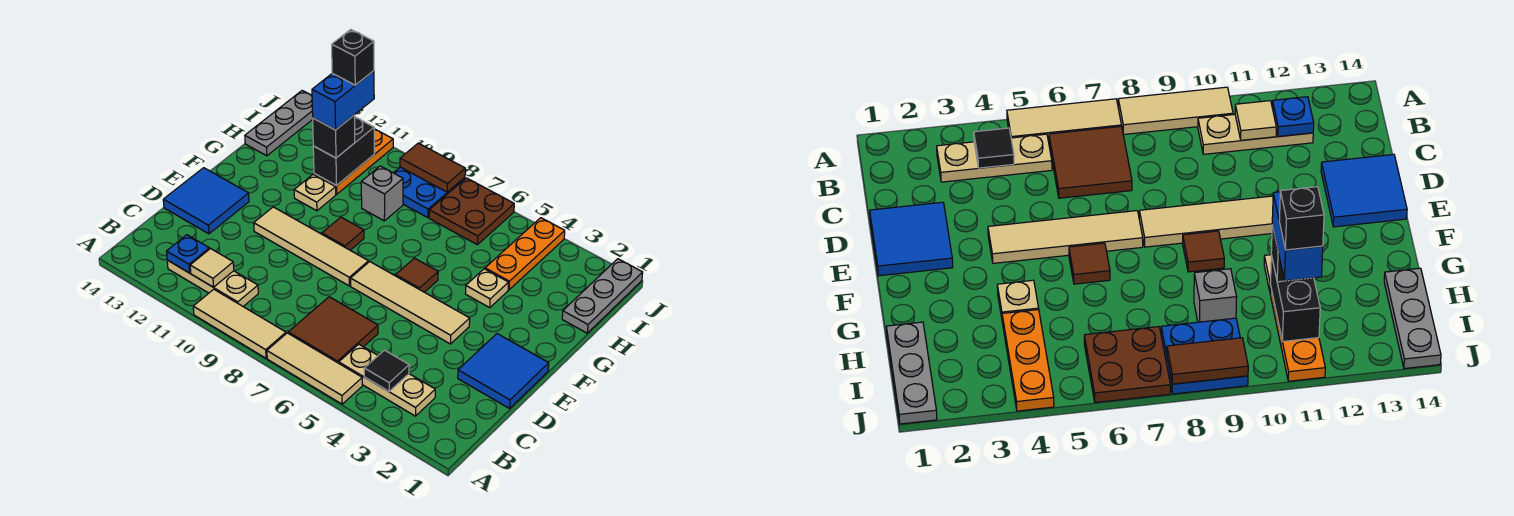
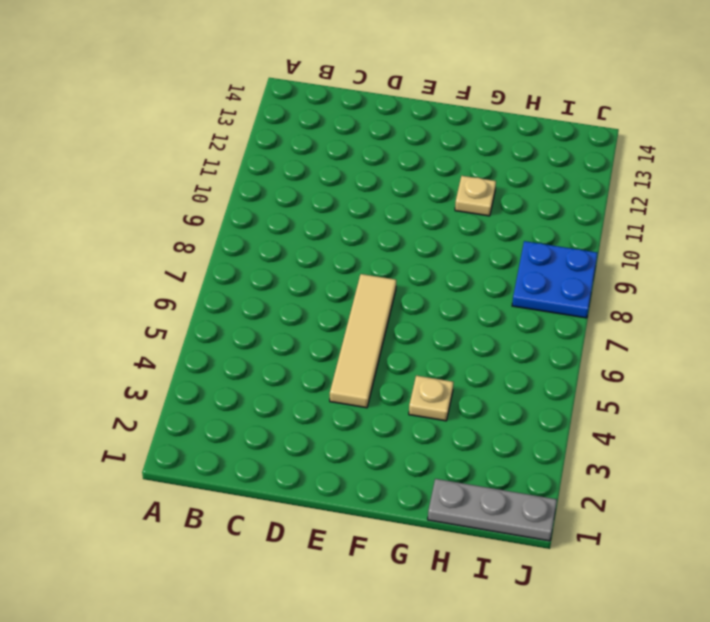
none -> tan 1x3 tile [267,333,362,404]
none -> tan 1x3 tile [193,289,286,358]
none -> tan 1x3 plate [339,344,435,416]

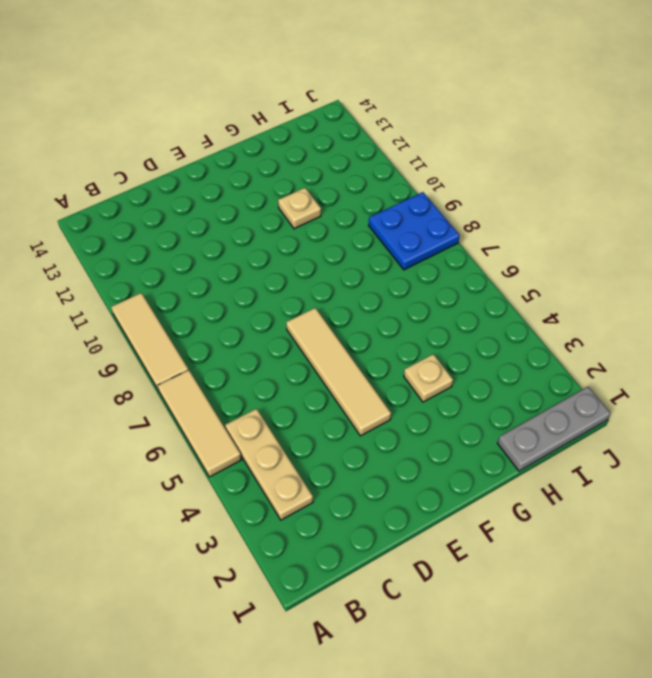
none -> brown 2x2 tile [288,297,378,363]
none -> tan 1x3 plate [167,260,258,306]
none -> blue 2x2 tile [458,334,549,408]

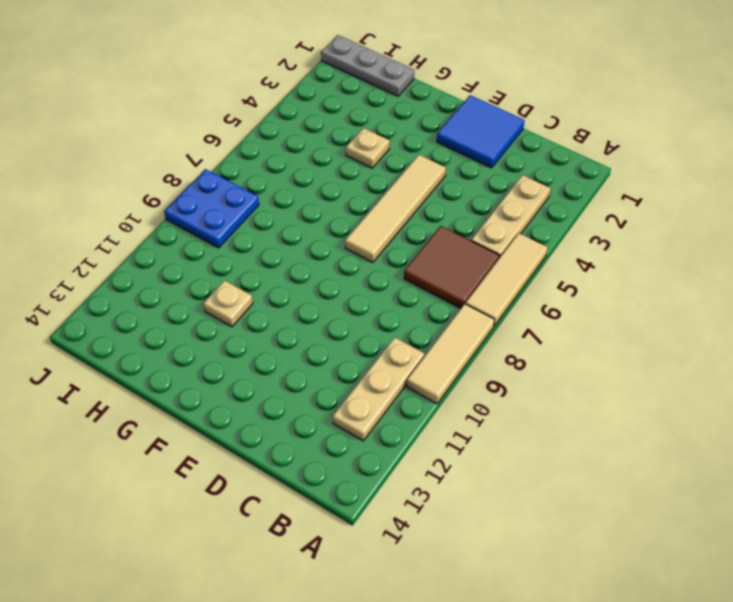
none -> blue 2x2 tile [163,168,249,234]
none -> tan 1x4 tile [254,207,369,286]
none -> brown 1x1 tile [396,258,438,292]

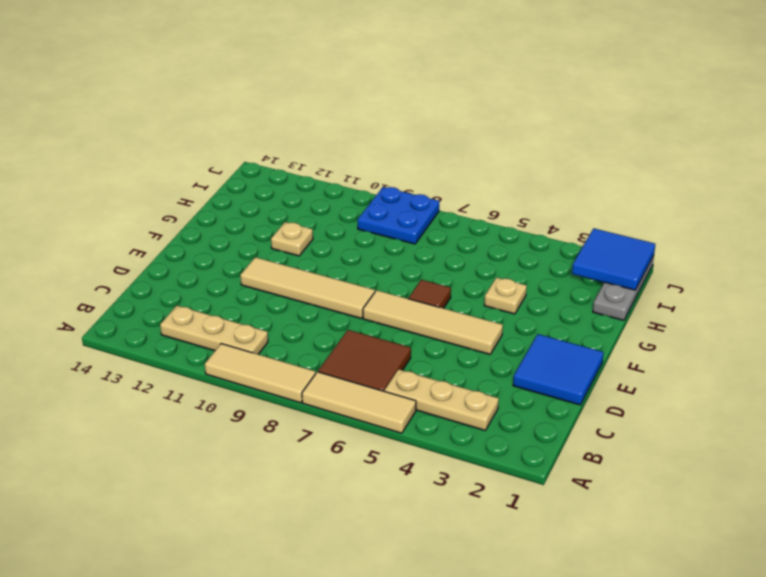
blue 2x2 tile [572,228,655,290] -> blue 2x2 tile moved to [163,168,249,234]
none -> brown 1x1 tile [322,217,364,250]
none -> orange 1x3 plate [485,218,565,290]
none -> grey 1x1 brick [361,166,403,221]

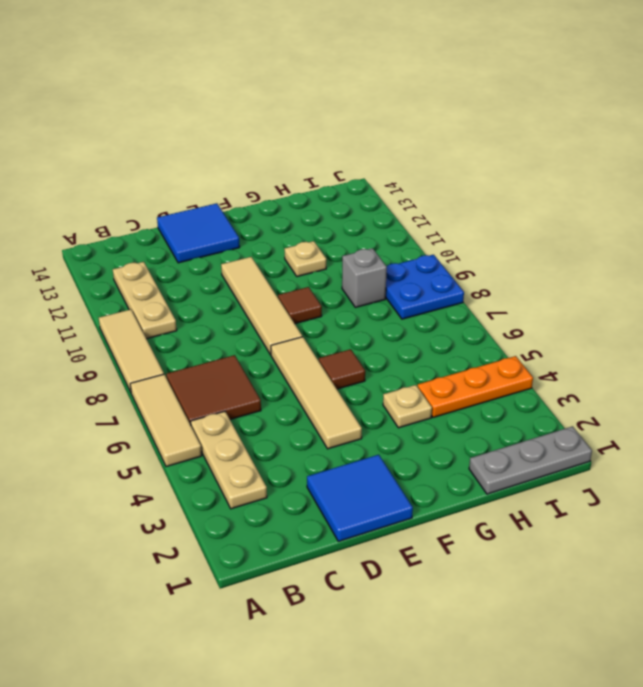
none -> orange 1x3 plate [314,129,393,194]
none -> grey 1x3 plate [245,91,313,156]
none -> brown 2x2 plate [429,178,514,245]

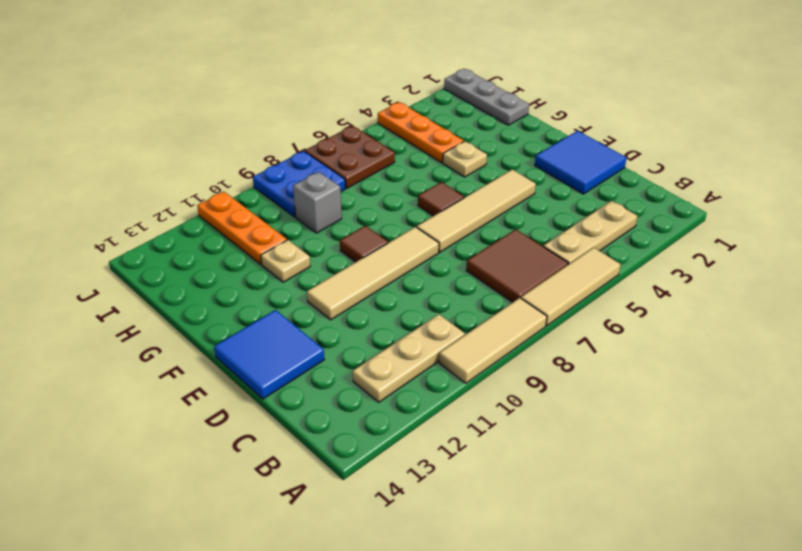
none -> grey 1x3 plate [245,91,313,156]
none -> black 1x1 tile [364,350,409,391]
none -> tan 1x1 tile [190,249,234,287]

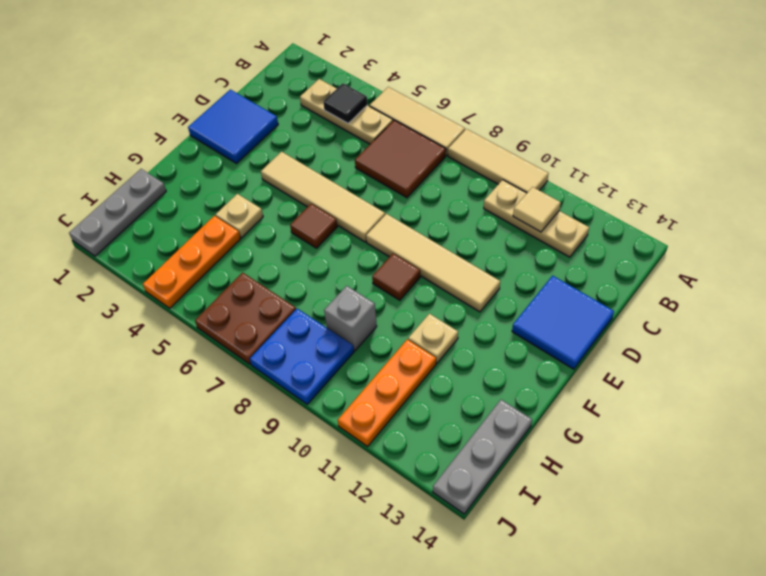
none -> blue 1x1 plate [166,235,209,273]
none -> black 1x2 brick [313,117,374,186]
none -> brown 1x2 tile [400,143,465,192]

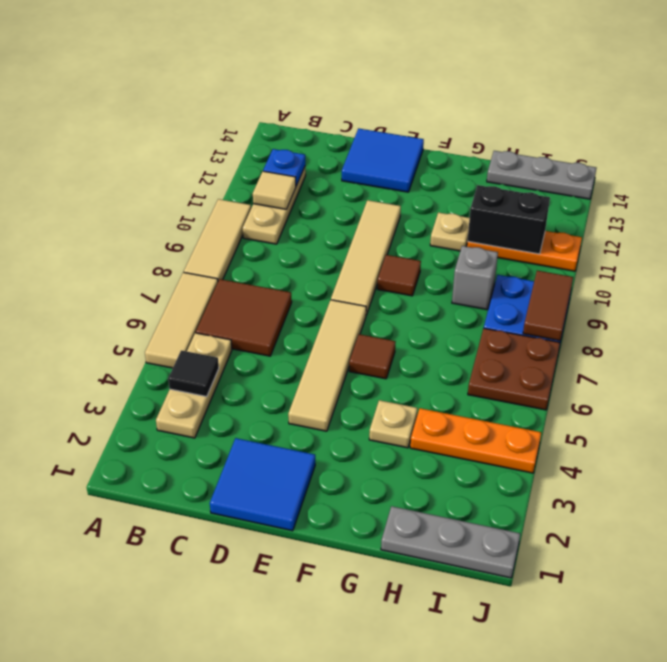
none -> black 1x1 brick [313,115,355,158]
none -> blue 1x2 brick [312,71,374,130]
none -> black 1x1 brick [332,29,374,85]

